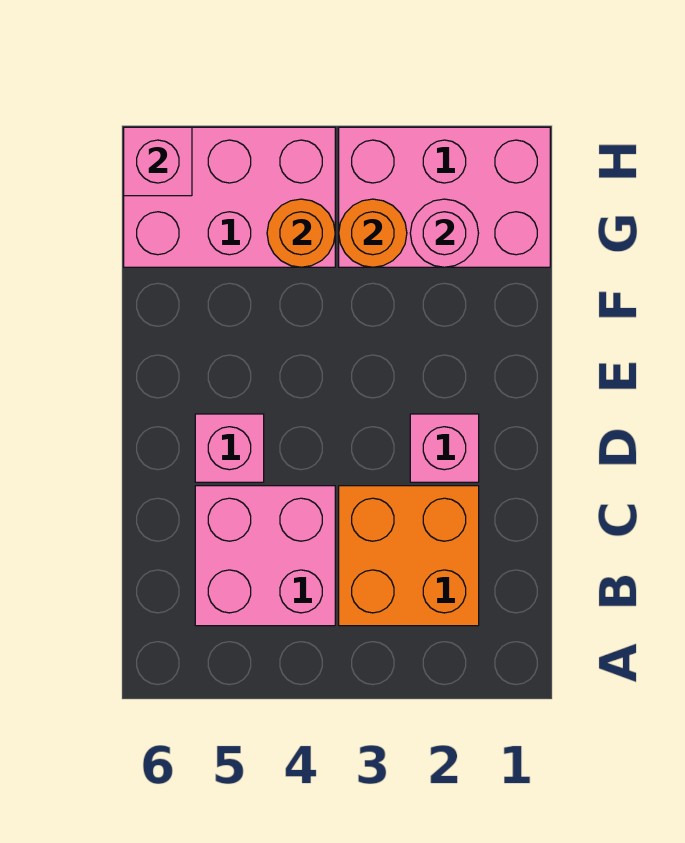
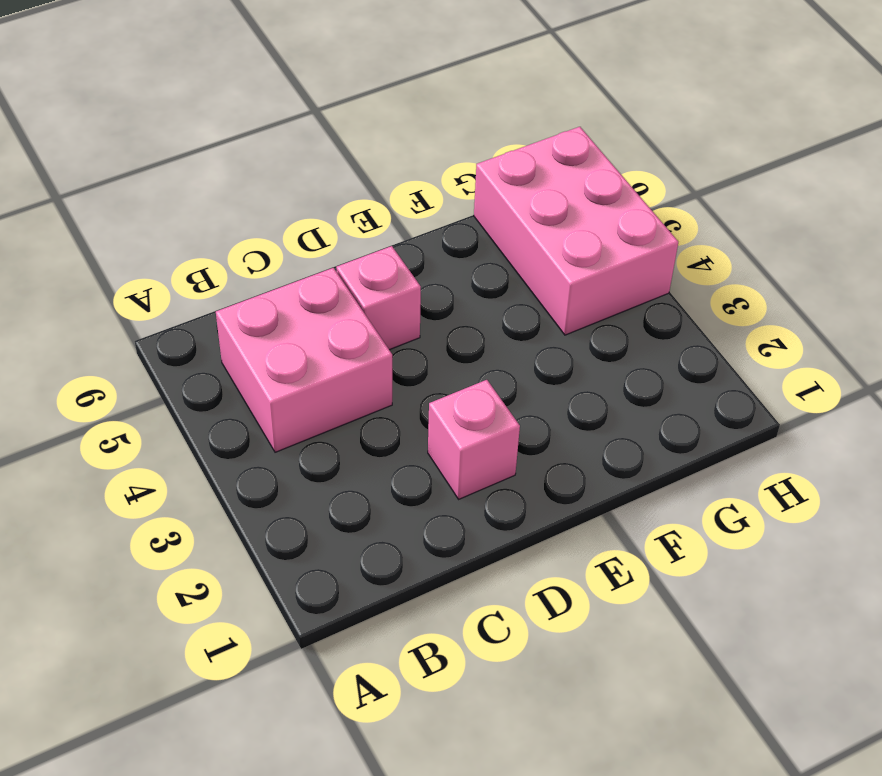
none -> orange 2x2 brick [339,486,479,626]
none -> pink 2x3 brick [339,127,550,267]

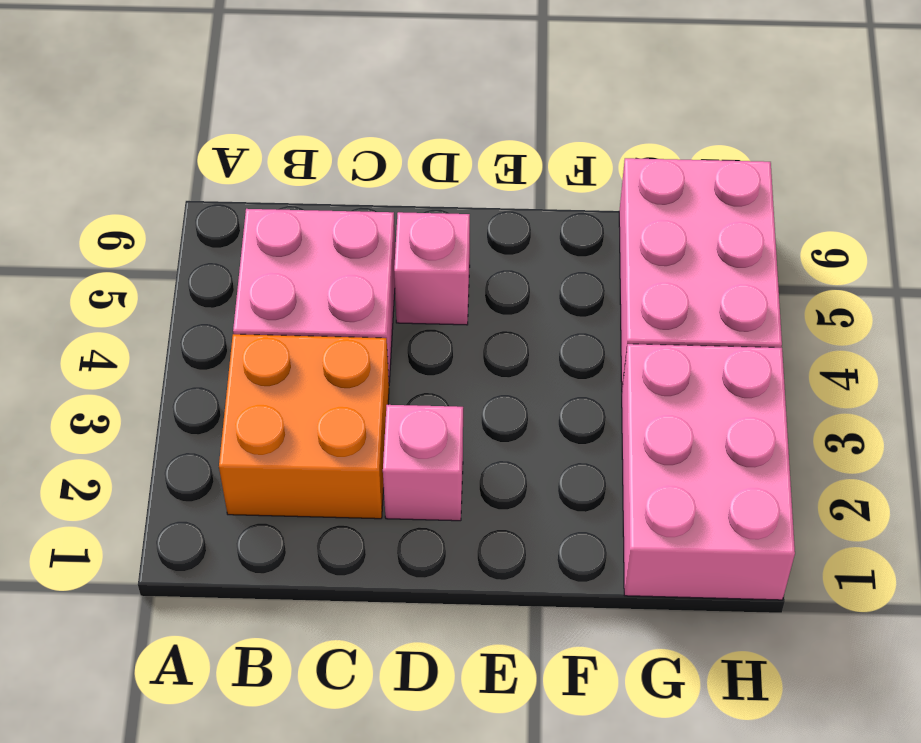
none -> pink 1x1 round brick [410,199,479,267]
none -> orange 1x1 round brick [339,199,407,267]

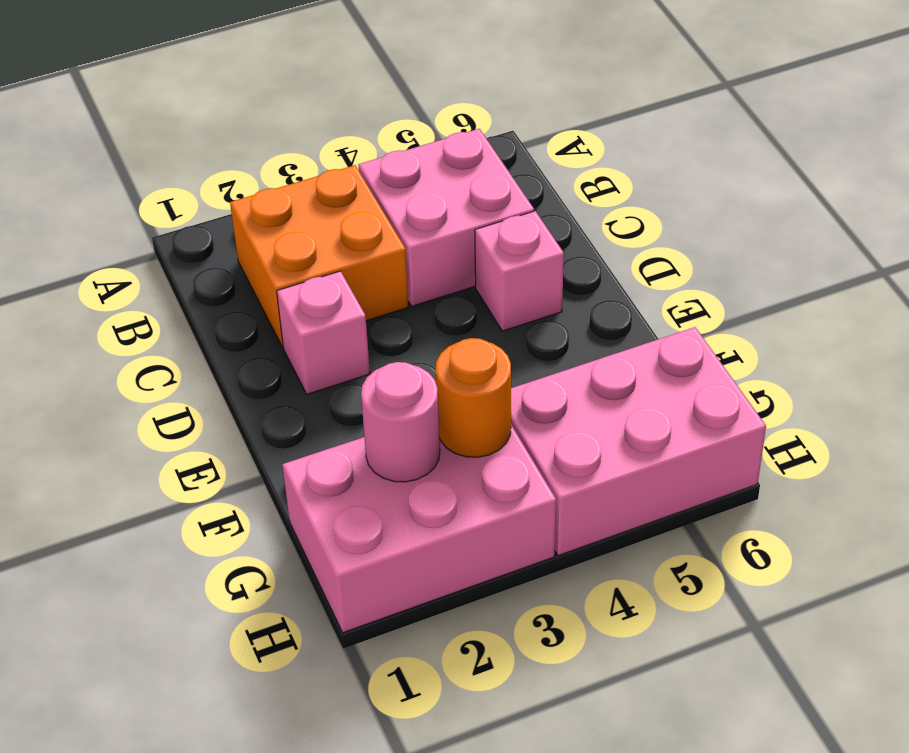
none -> orange 1x1 round brick [267,199,335,267]
none -> pink 1x1 brick [124,127,192,196]

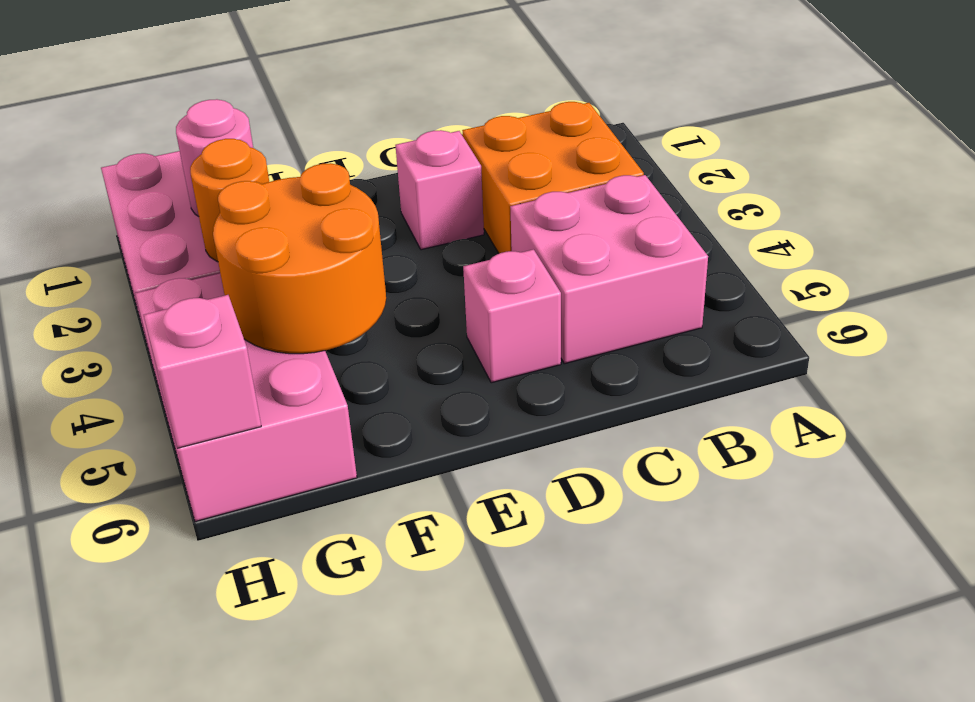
orange 2x2 round brick [213,163,386,354] -> orange 1x1 round brick [267,199,335,267]

